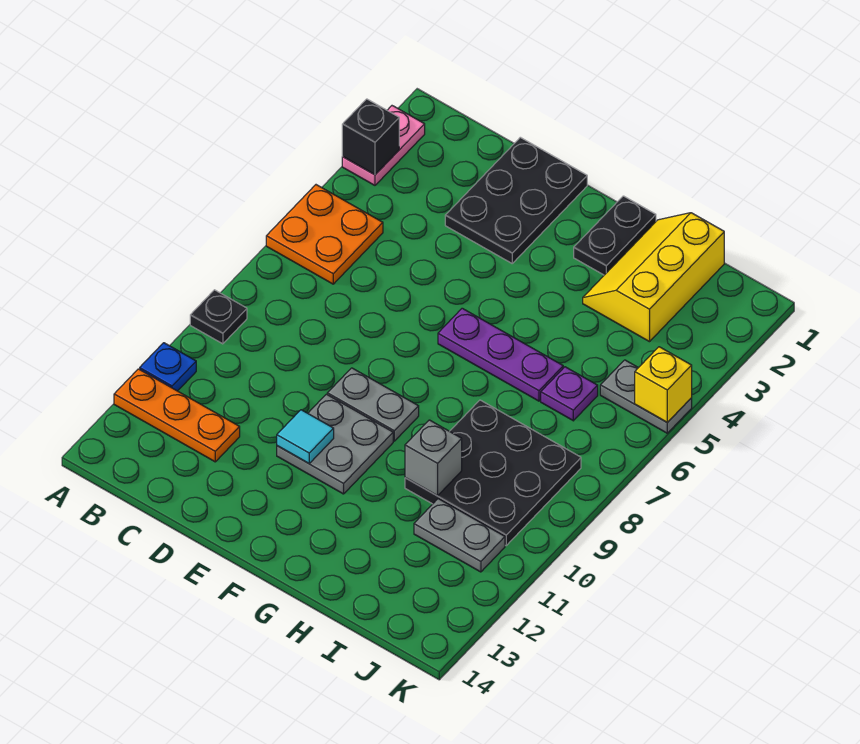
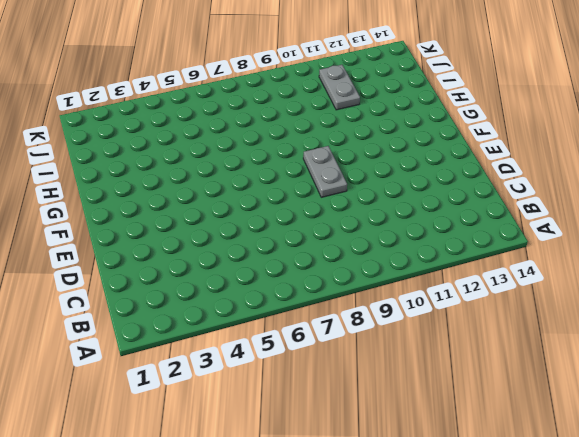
none -> pink 1x2 plate [342,106,425,185]
none -> orange 2x2 plate [266,185,383,284]
none -> black 1x1 plate [190,290,247,344]

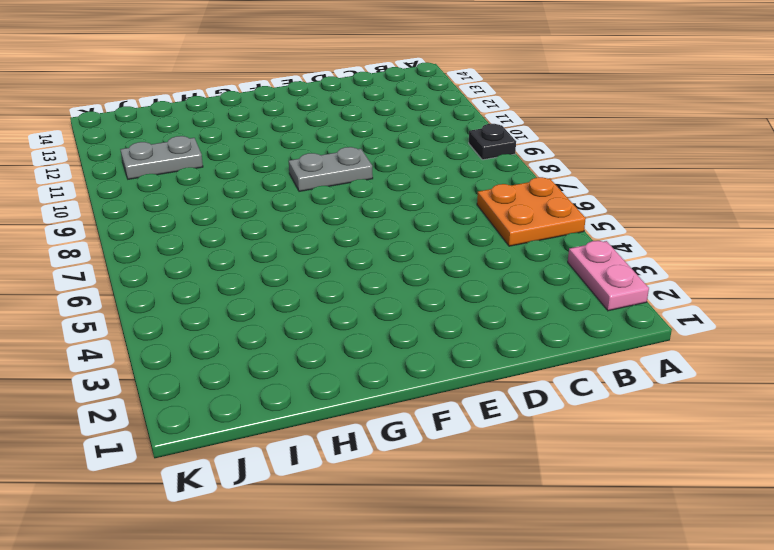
none -> blue 1x1 plate [140,343,196,391]
none -> orange 1x3 plate [114,369,240,462]
none -> black 2x3 plate [445,137,587,263]

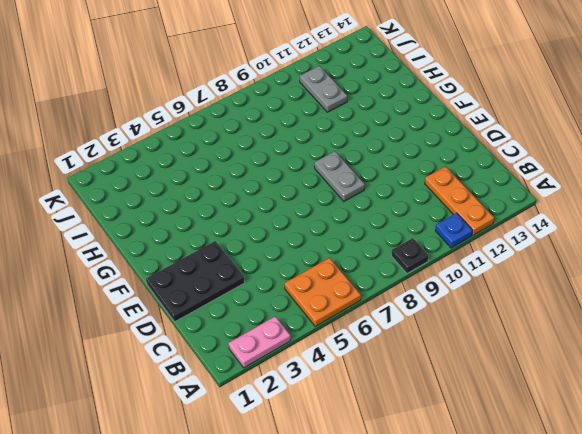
none -> grey 2x2 plate [277,394,393,494]
none -> purple 1x3 plate [438,308,563,401]
none -> black 1x2 plate [574,196,656,275]

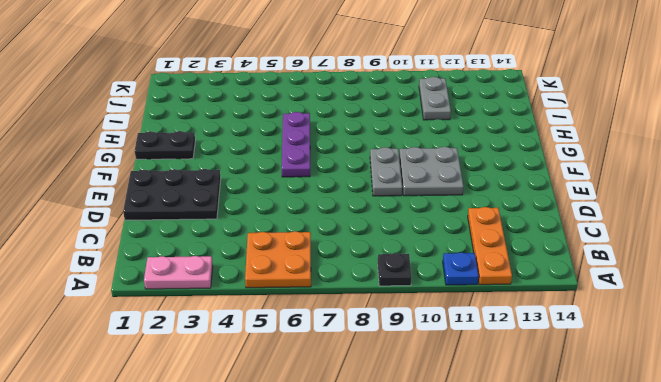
none -> yellow 2x3 slope [583,213,724,342]
none -> black 3x3 plate [405,400,581,545]
none -> purple 1x1 plate [541,367,598,421]

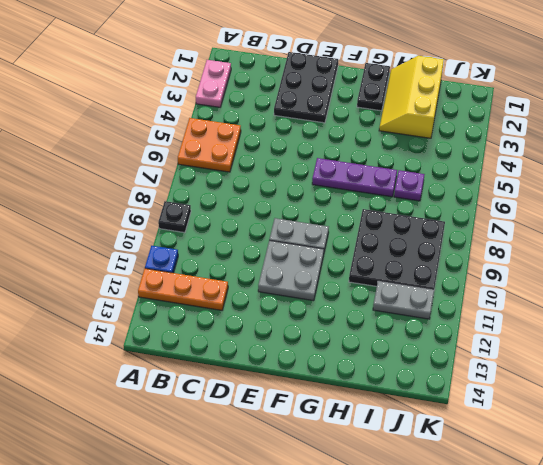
none -> grey 1x2 plate [600,360,692,433]
none -> black 1x1 brick [342,99,399,175]
none -> cyan 1x1 tile [277,410,334,463]

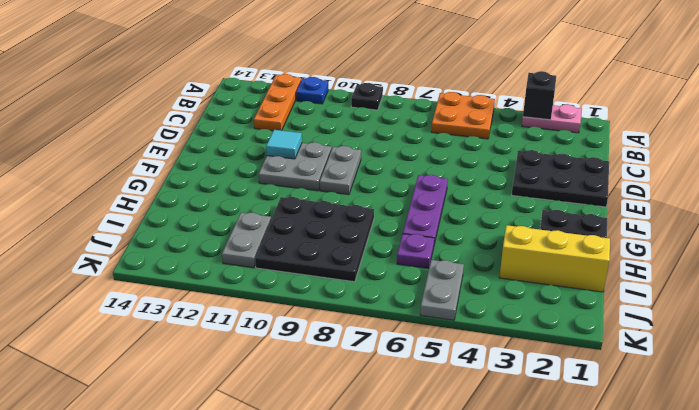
none -> grey 1x1 brick [405,420,462,496]
none -> yellow 1x1 brick [635,347,692,423]

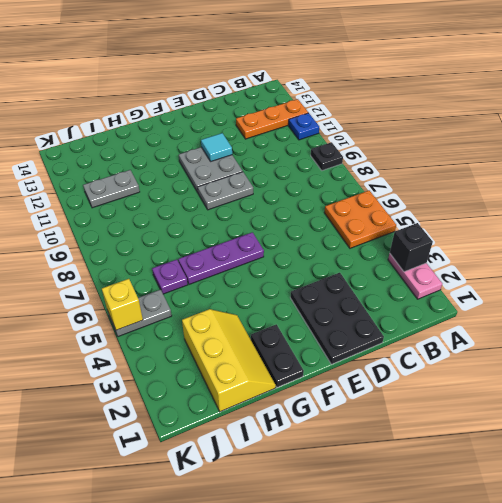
none -> black 3x3 plate [405,400,581,545]
none -> grey 1x1 brick [405,420,462,496]

